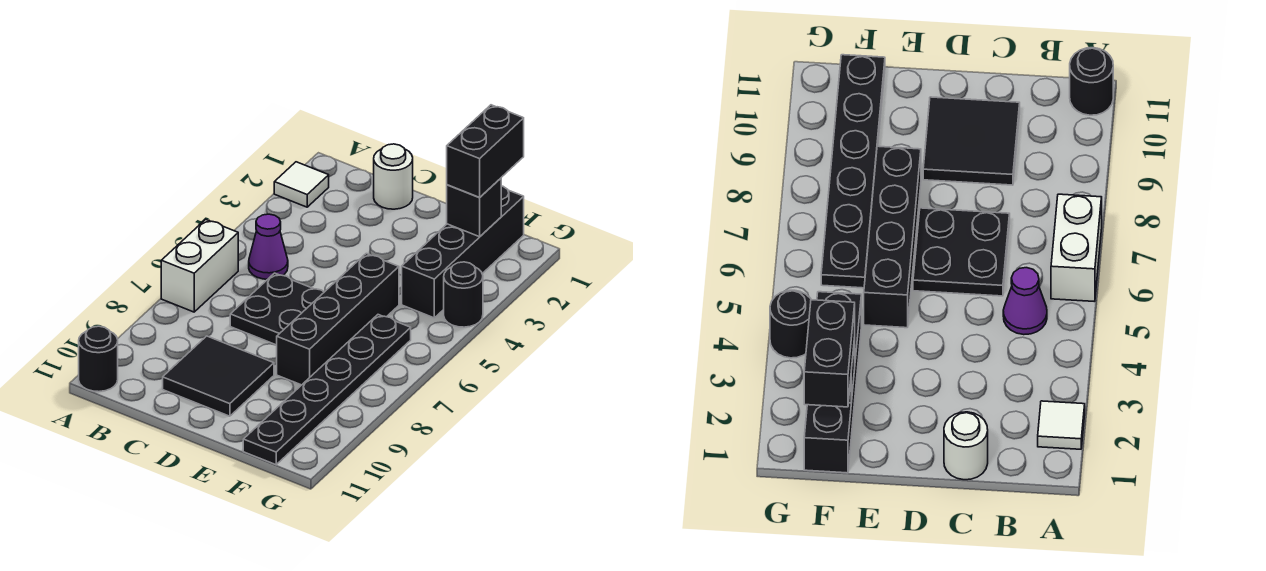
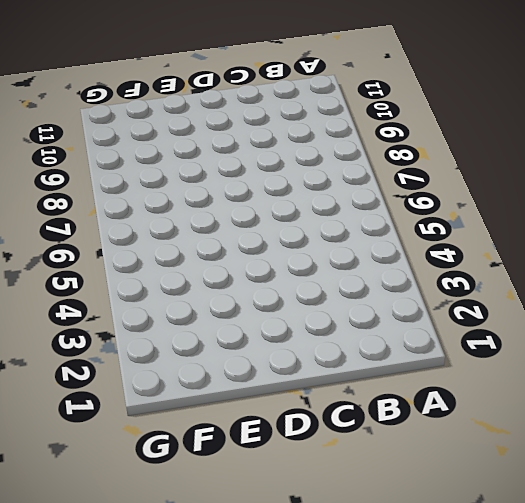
none -> white 1x1 tile [274,162,329,207]
none -> white 1x2 brick [161,219,238,312]
none -> black 1x1 round brick [79,326,118,392]

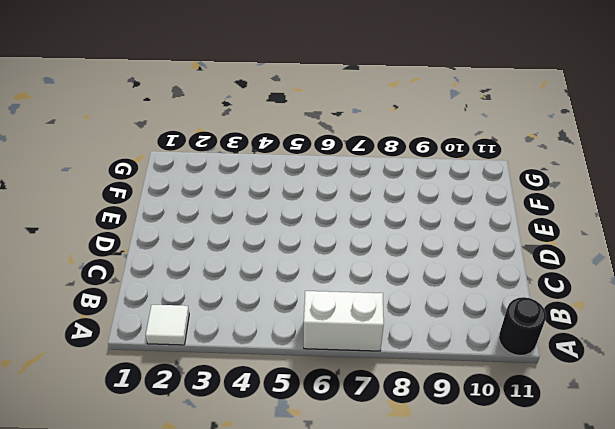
none -> purple 1x1 cone [249,214,288,279]
none -> white 1x1 round brick [374,144,413,209]
none -> black 2x2 plate [230,273,324,345]

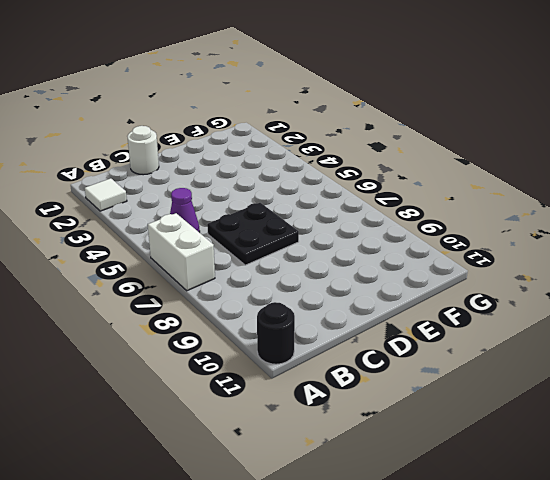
none -> black 2x2 tile [163,336,274,416]
none -> black 1x4 brick [277,254,399,385]
none -> black 1x4 brick [402,186,524,318]

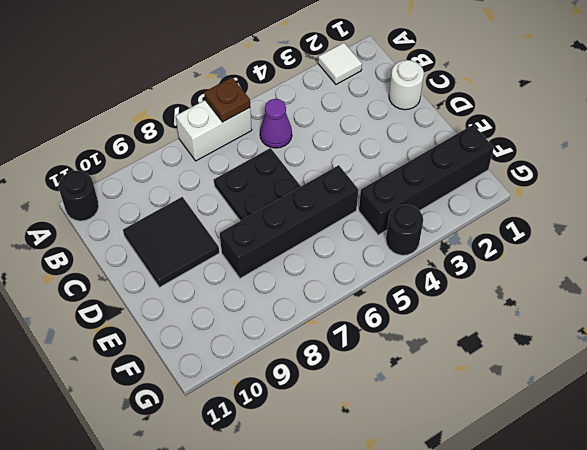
brown 1x1 plate [204,77,250,122] -> none
none -> black 1x6 plate [243,315,411,465]
none -> black 1x1 brick [447,178,501,237]
none -> black 1x2 brick [447,105,524,198]

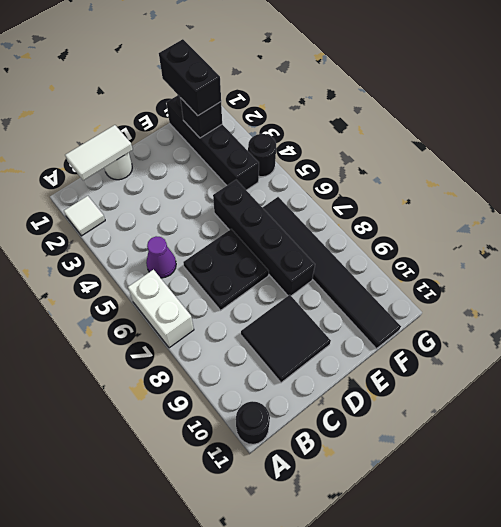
white 1x2 tile [65,125,133,181] -> none
black 1x6 tile [262,197,401,349] -> black 1x6 plate [243,315,411,465]

